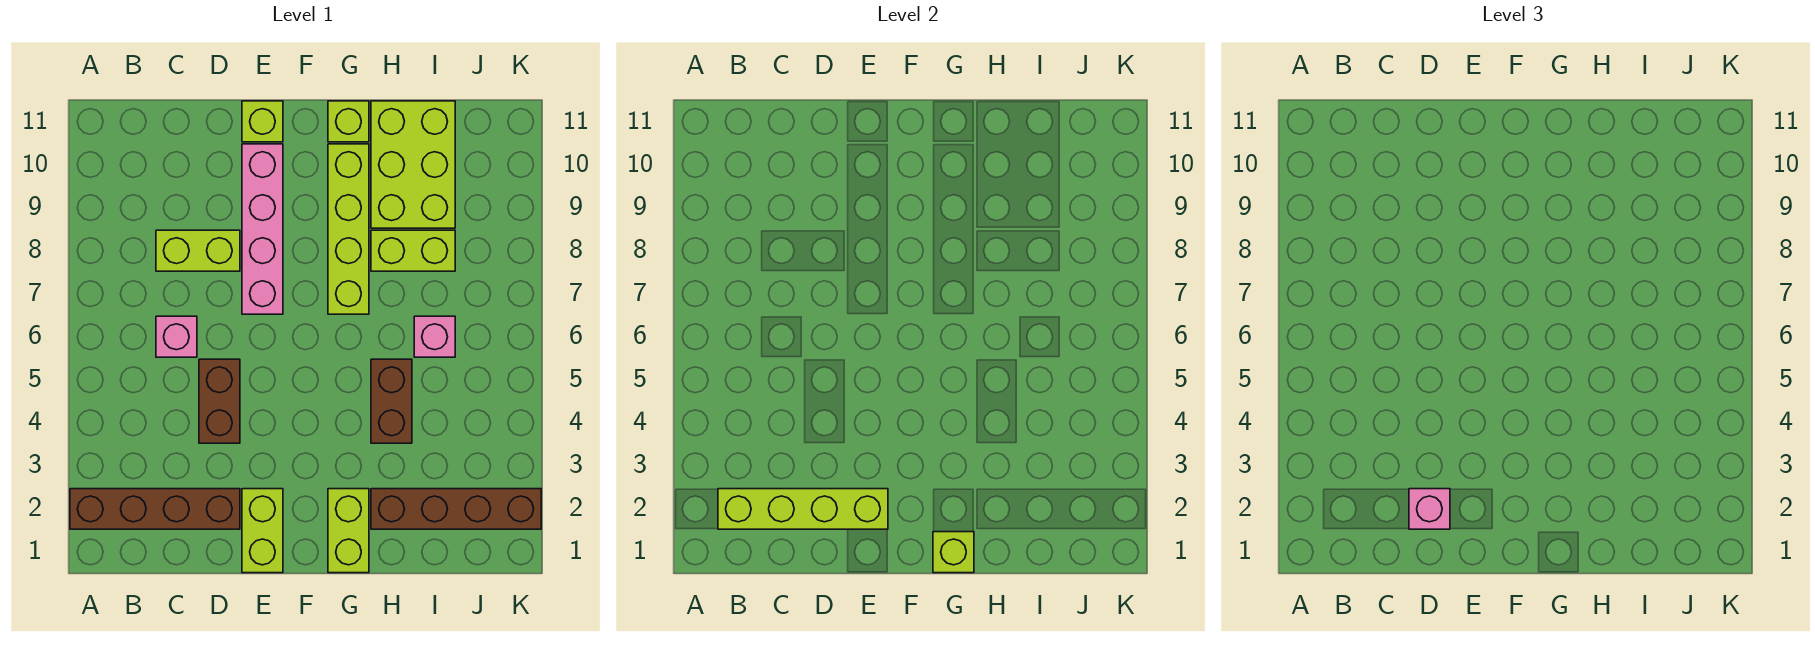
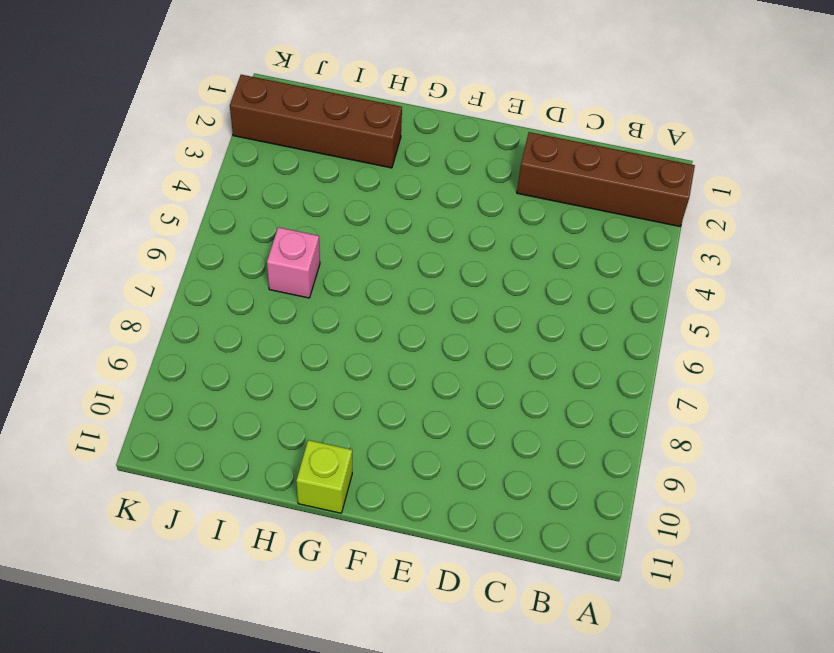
none -> pink 1x1 brick [156,316,197,357]
none -> lime 1x2 brick [156,230,240,271]
none -> brown 1x2 brick [199,359,240,443]

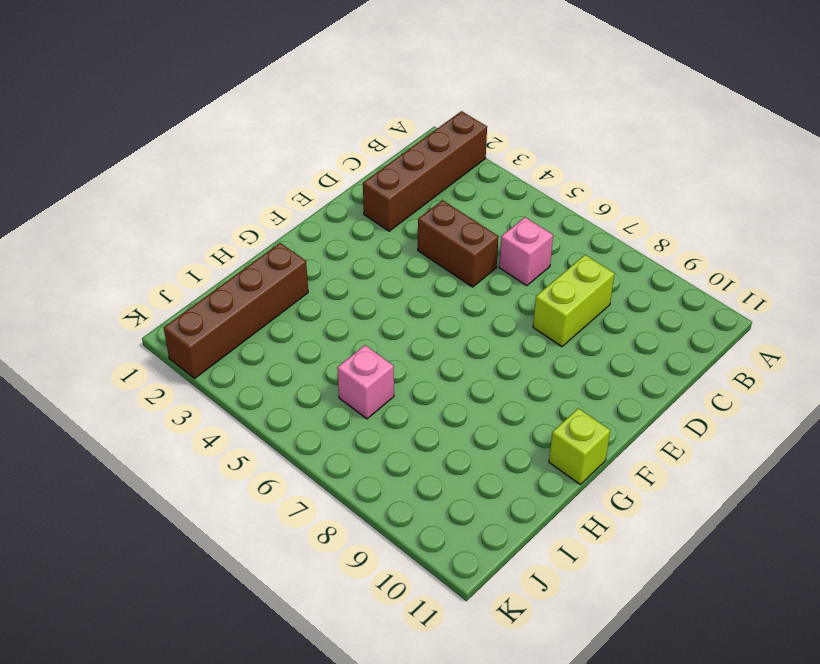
none -> lime 1x2 brick [242,489,283,573]
none -> pink 1x4 brick [242,144,283,314]
none -> lime 1x1 brick [242,101,283,142]

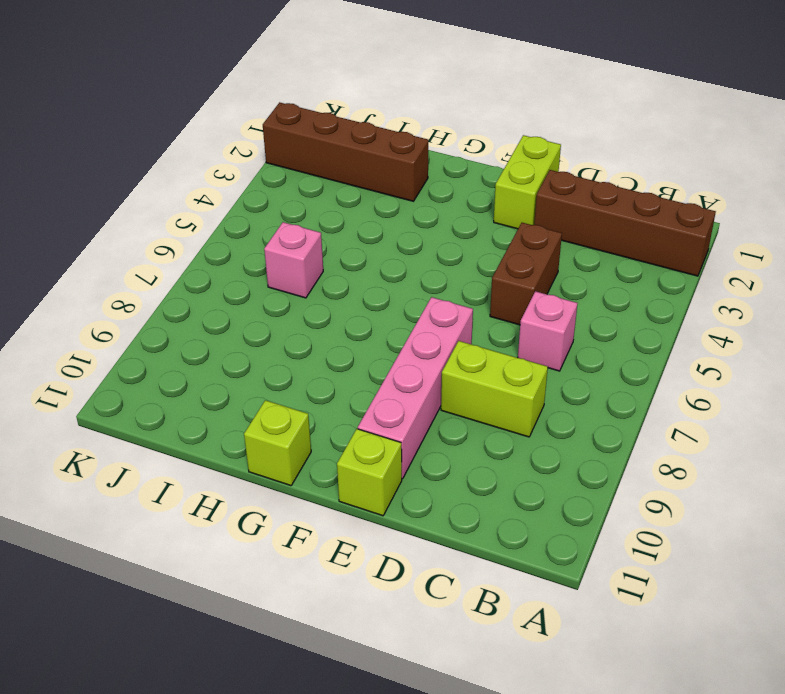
none -> lime 1x2 brick [328,489,369,573]
none -> lime 1x4 brick [328,144,369,314]
none -> brown 1x2 brick [371,359,412,443]

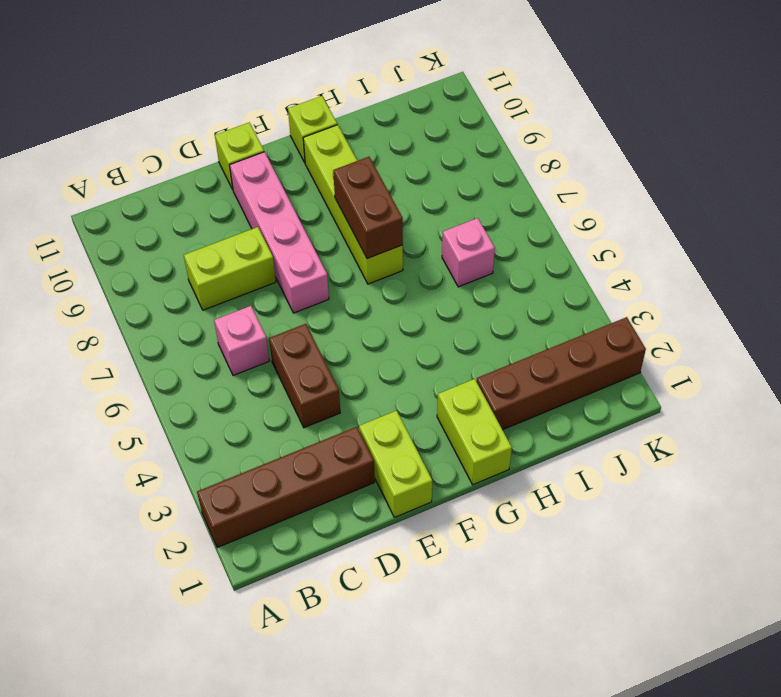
brown 1x2 brick [333,157,403,259] -> brown 1x2 brick moved to [371,359,412,443]
none -> lime 1x2 brick [371,230,455,271]
none -> lime 2x3 brick [371,101,455,228]
none -> lime 1x4 brick [718,489,888,529]

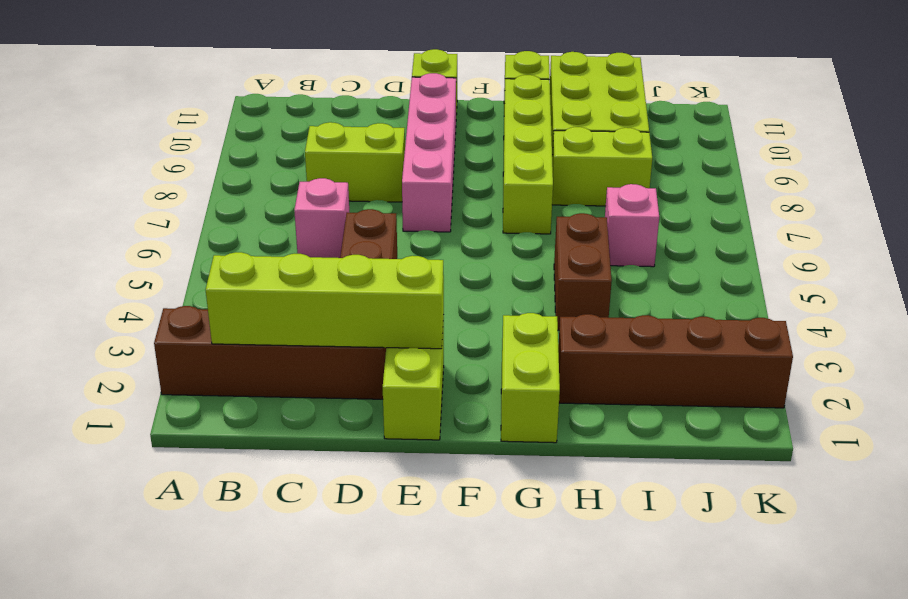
none -> lime 1x1 brick [933,532,974,573]
none -> pink 1x1 brick [1409,489,1450,529]

